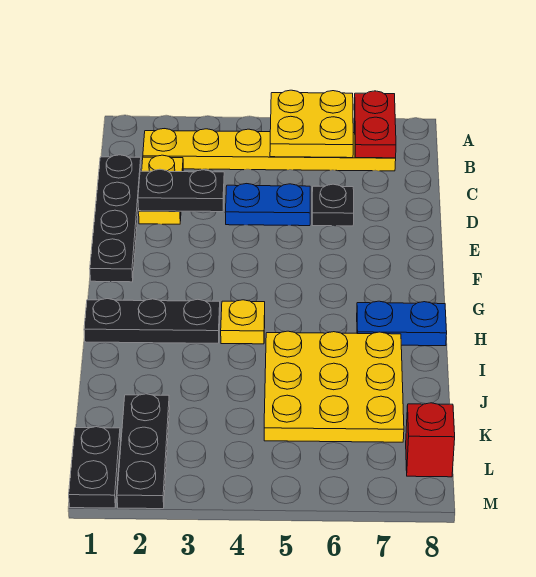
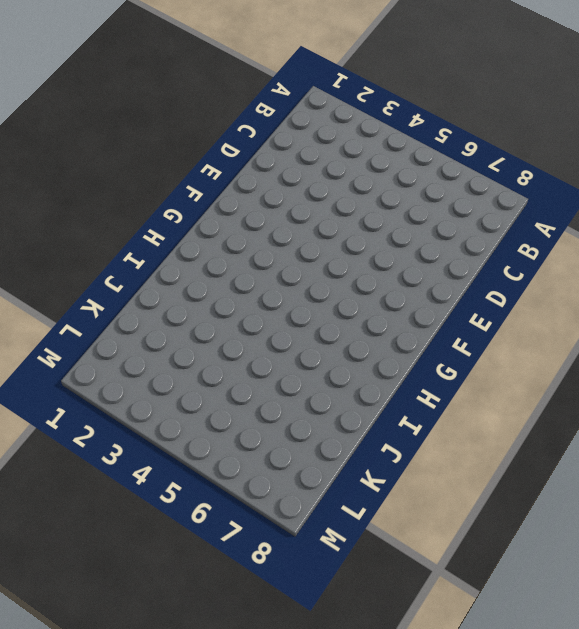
none -> yellow 1x6 plate [143,129,396,171]
none -> black 1x4 plate [90,155,141,282]
none -> yellow 1x2 plate [139,155,183,224]

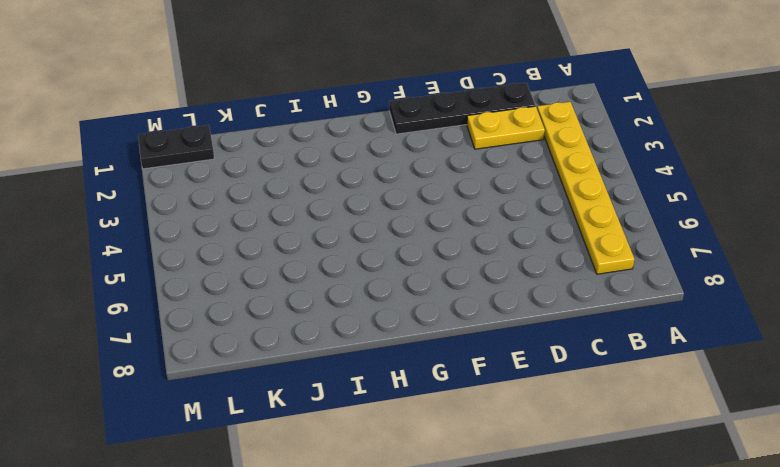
none -> blue 1x2 plate [225,184,310,226]
none -> black 1x1 plate [312,184,354,226]
none -> black 1x3 plate [84,299,220,343]

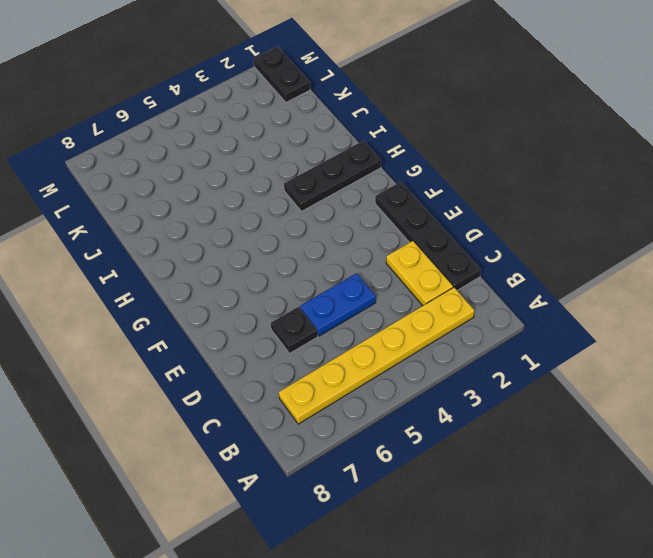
none -> yellow 1x1 plate [221,300,265,344]
none -> blue 1x2 plate [357,301,447,346]
none -> yellow 3x3 plate [264,331,404,442]

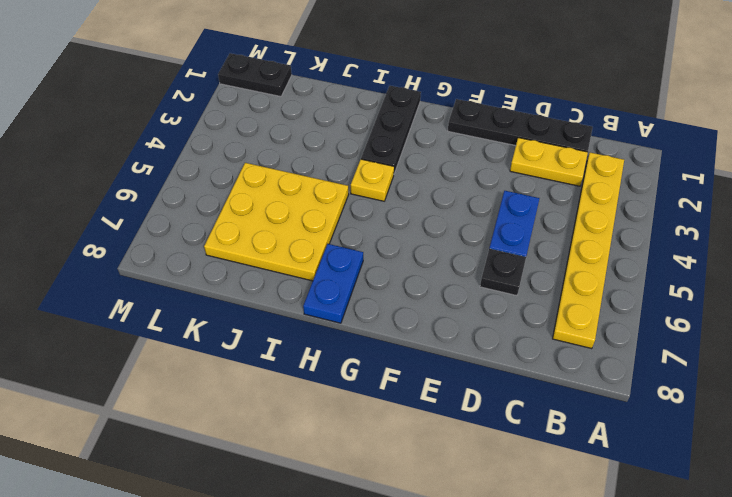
none -> black 1x3 plate [117,394,170,509]
none -> red 1x1 brick [406,403,455,477]
none -> yellow 2x2 plate [270,90,353,158]

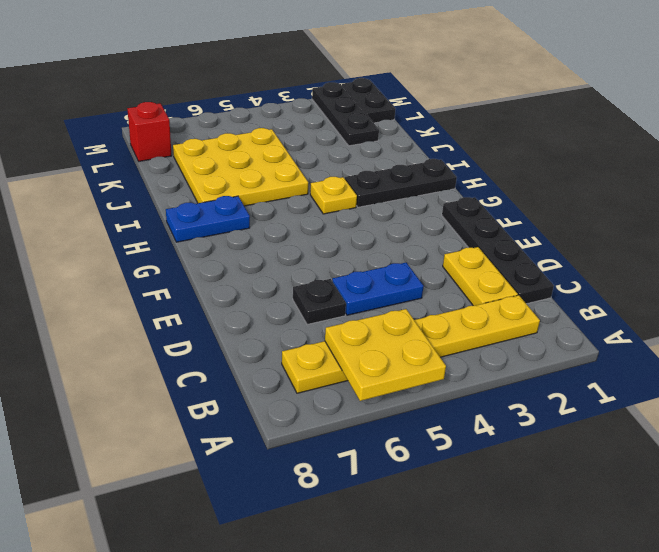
none -> red 1x2 plate [354,91,396,158]
none -> black 1x2 plate [138,169,224,212]

